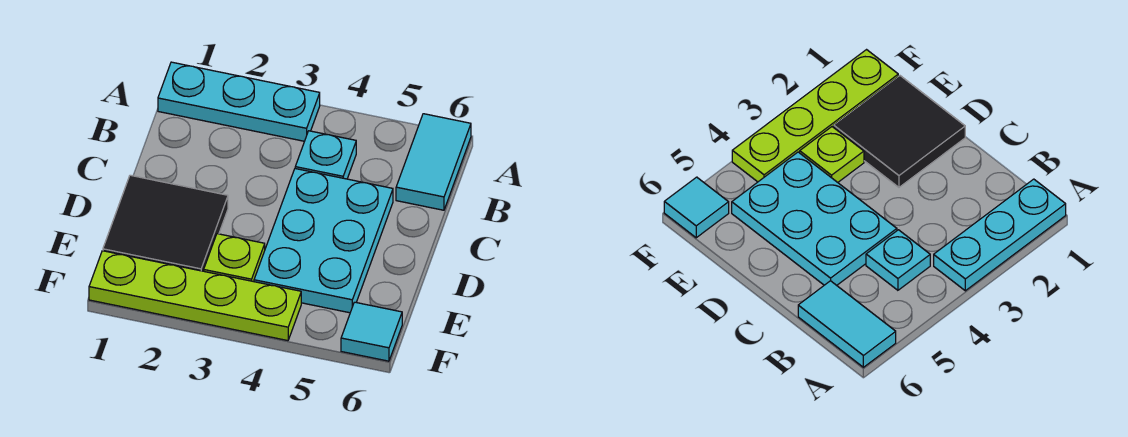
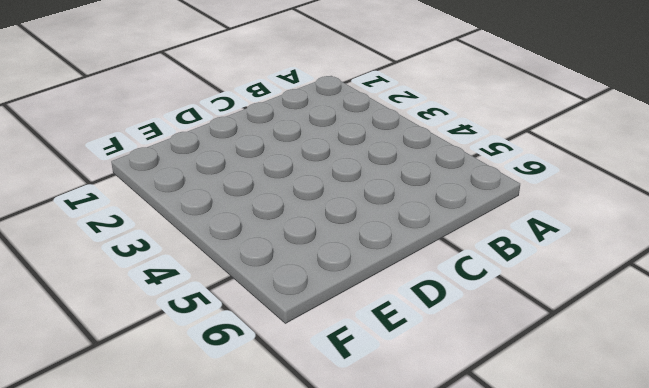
none -> cyan 1x3 plate [158,62,320,141]
none -> cyan 1x2 tile [396,114,471,210]

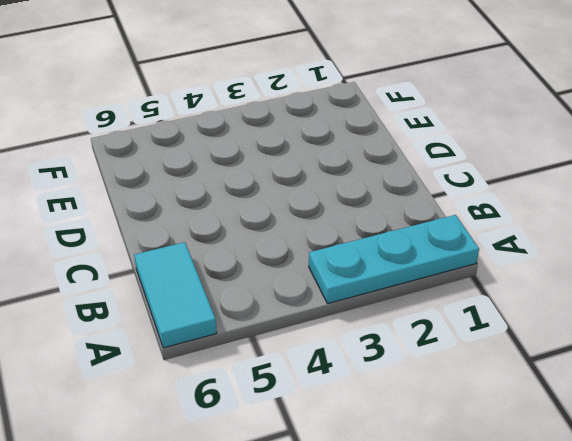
none -> cyan 1x1 plate [295,131,356,179]
none -> cyan 2x3 plate [254,169,393,313]

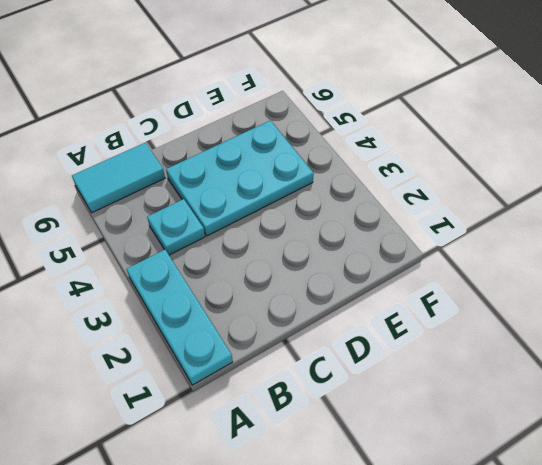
none -> black 2x2 tile [103,175,228,271]
none -> lime 1x1 plate [204,234,265,282]

